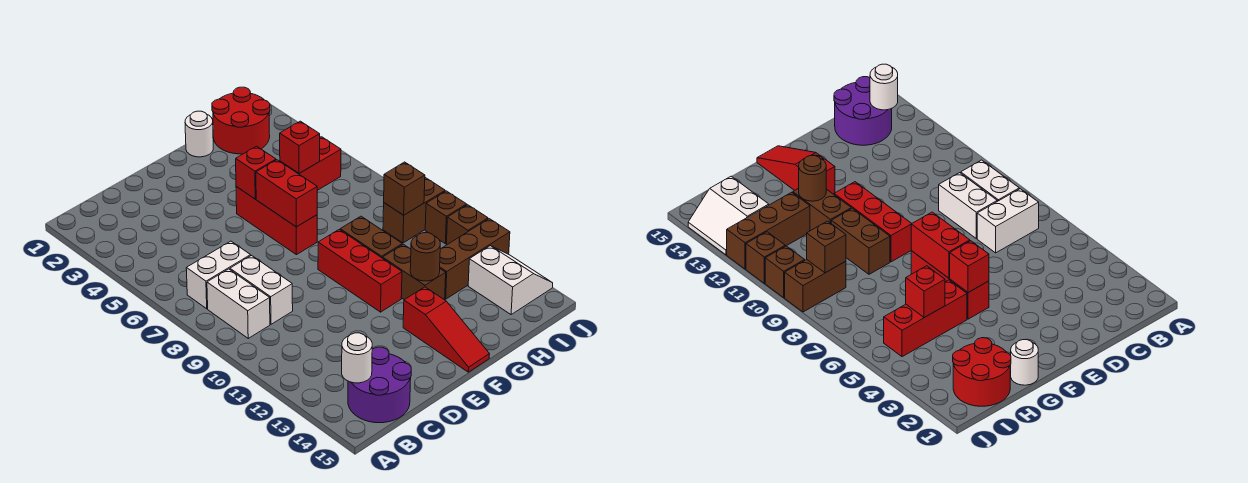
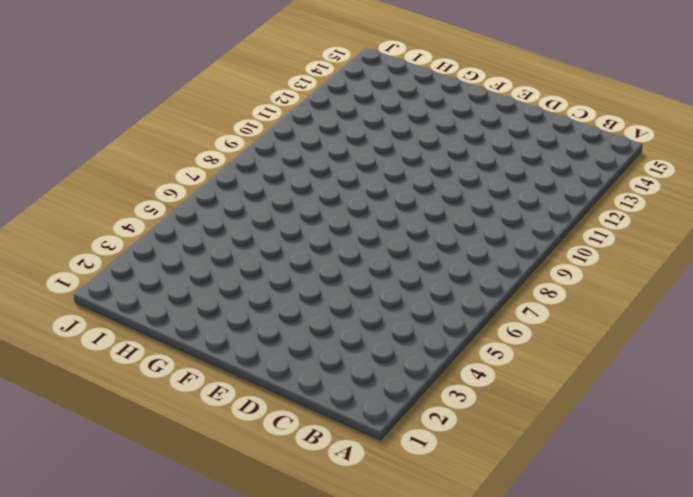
none -> white 1x2 brick [186,241,251,309]
none -> white 1x2 brick [207,269,270,338]
none -> purple 2x2 round brick [348,347,411,423]

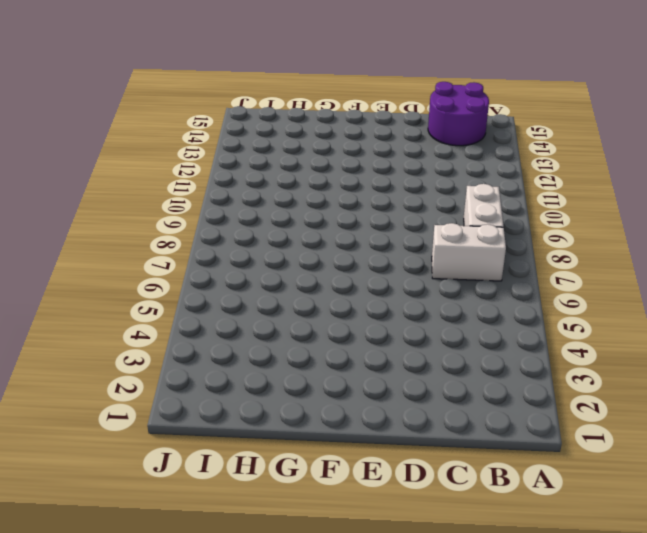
none -> white 1x2 brick [230,256,293,324]
none -> red 1x3 brick [236,187,317,255]
none -> red 1x3 brick [318,230,402,312]

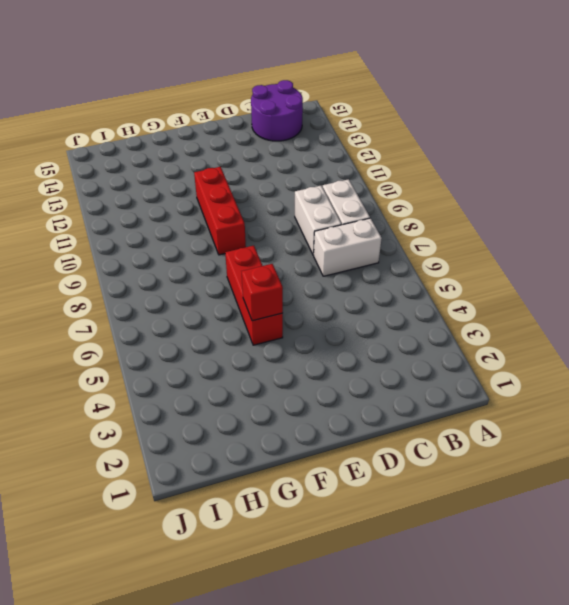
none -> red 1x3 slope [403,287,489,372]
none -> white 1x1 round brick [185,111,213,157]
none -> red 1x3 brick [280,137,341,190]

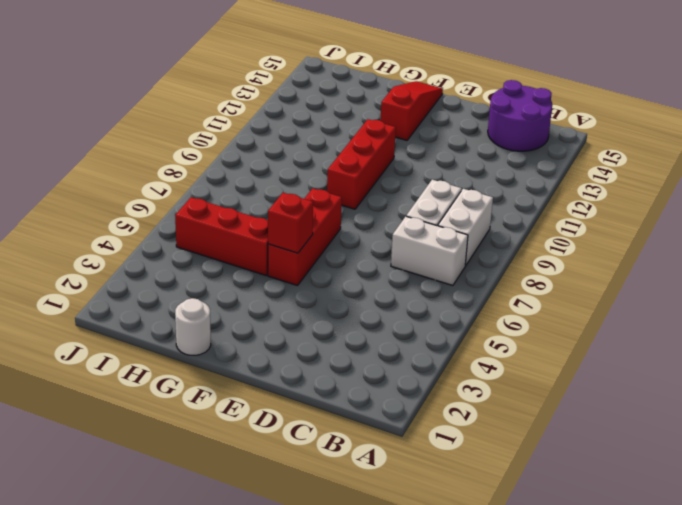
none -> brown 1x2 brick [340,216,402,258]
none -> brown 1x2 brick [383,244,446,300]
none -> red 2x2 round brick [212,87,270,154]

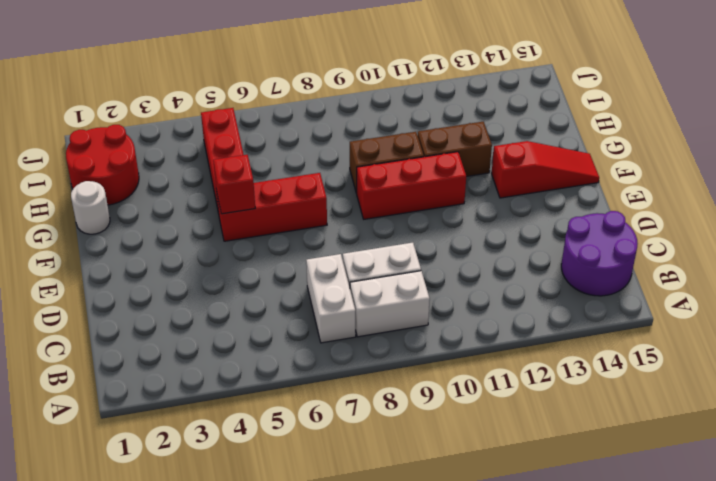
none -> brown 1x3 brick [440,219,510,299]
none -> brown 1x2 brick [383,178,445,243]
none -> white 2x2 slope [468,246,553,314]

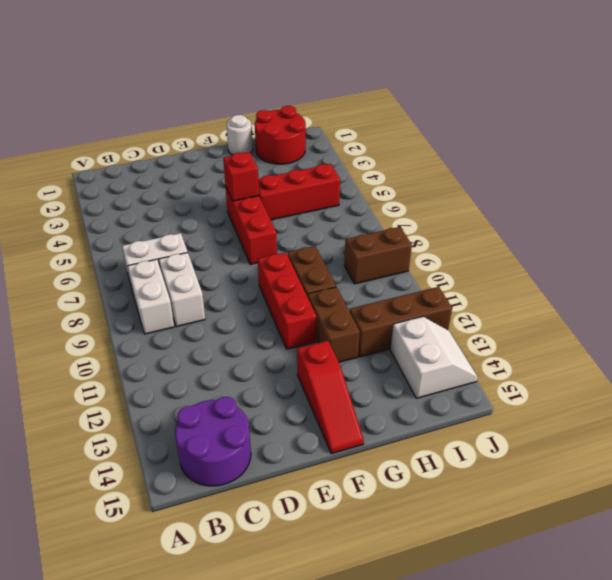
none -> brown 1x1 brick [425,191,467,244]
none -> brown 1x1 brick [446,205,488,245]
none -> white 1x1 round brick [342,333,372,383]

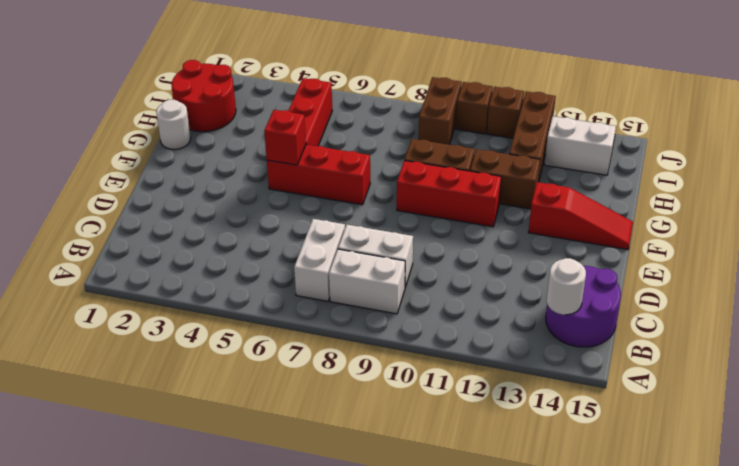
none -> red 1x2 brick [256,160,317,227]
none -> brown 1x1 round brick [410,233,440,281]
none -> red 1x1 brick [280,121,320,173]

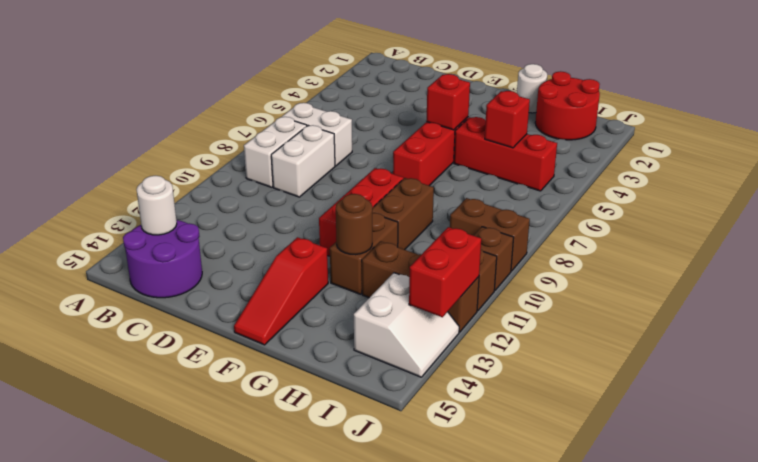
red 1x2 brick [409,227,481,317] -> red 1x2 brick moved to [256,160,317,227]
none -> brown 1x1 brick [384,162,425,215]

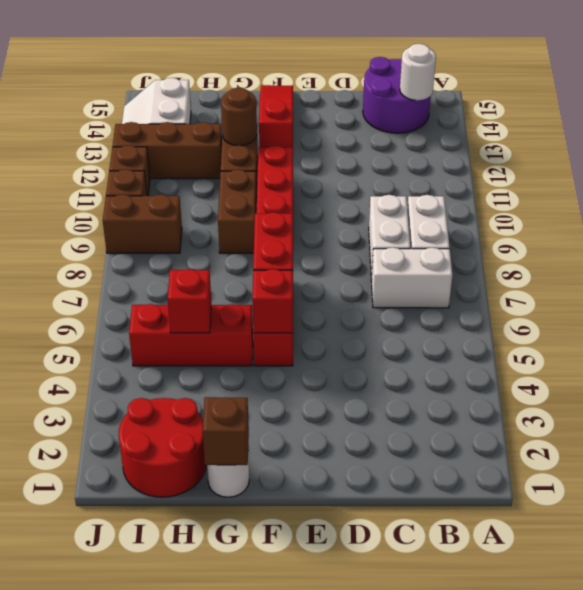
brown 1x1 brick [203,397,249,465] -> brown 1x1 brick moved to [384,162,425,215]

